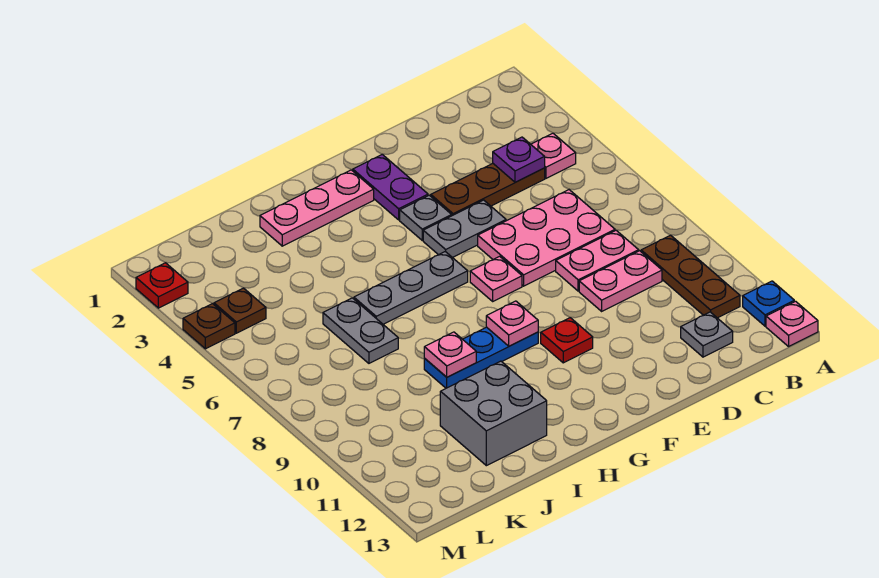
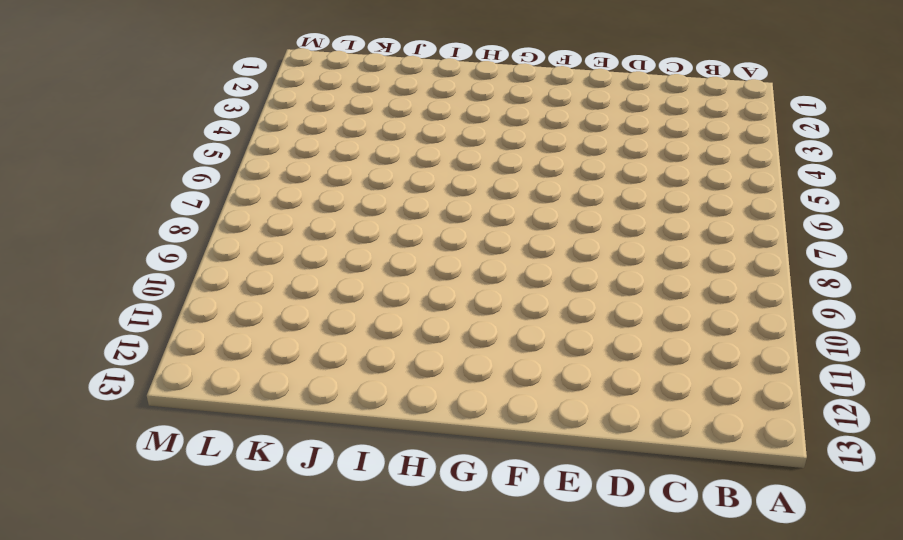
none -> blue 1x1 plate [743,281,794,326]
none -> pink 1x1 plate [766,301,818,346]
none -> pink 1x1 plate [531,133,576,178]

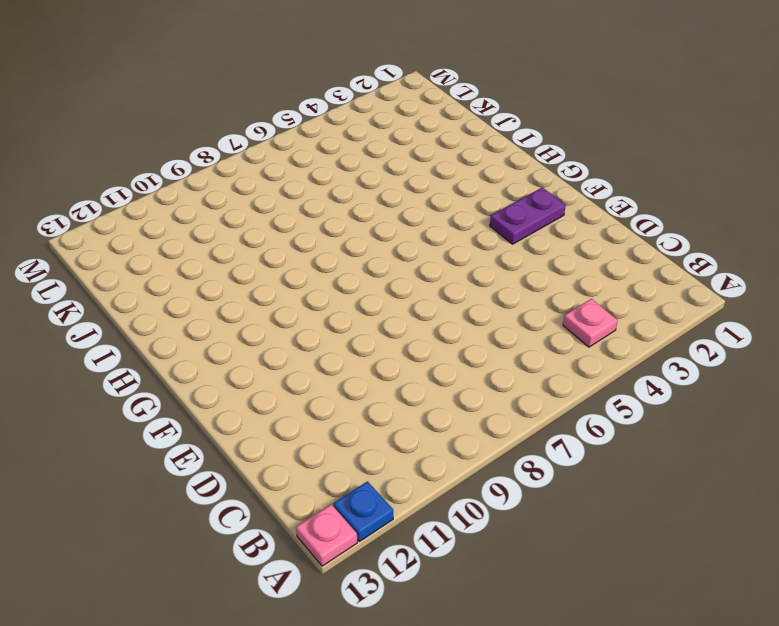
none -> brown 1x3 plate [641,235,740,318]
none -> brown 1x3 plate [431,164,545,216]
none -> pink 2x3 plate [478,190,615,286]

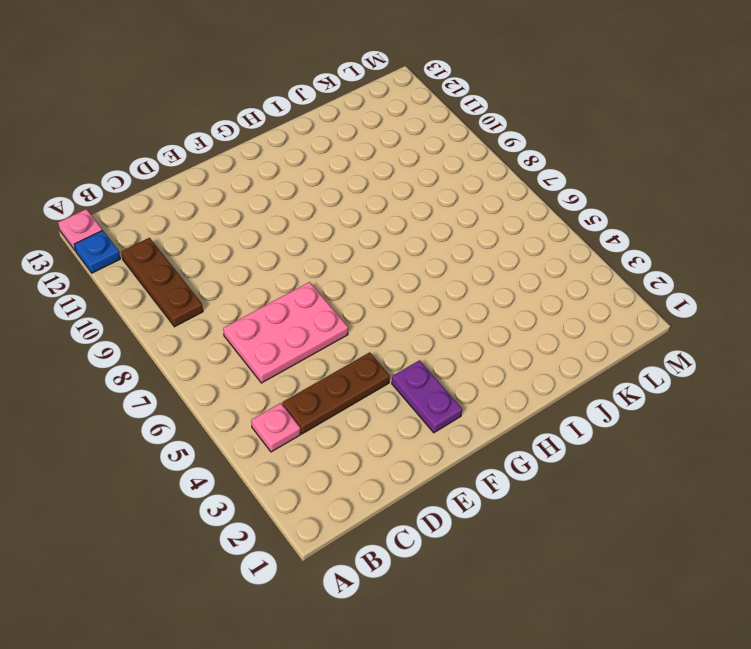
none -> pink 1x2 plate [556,231,639,291]
none -> pink 1x2 plate [579,251,662,311]
none -> grey 1x1 plate [681,312,733,357]

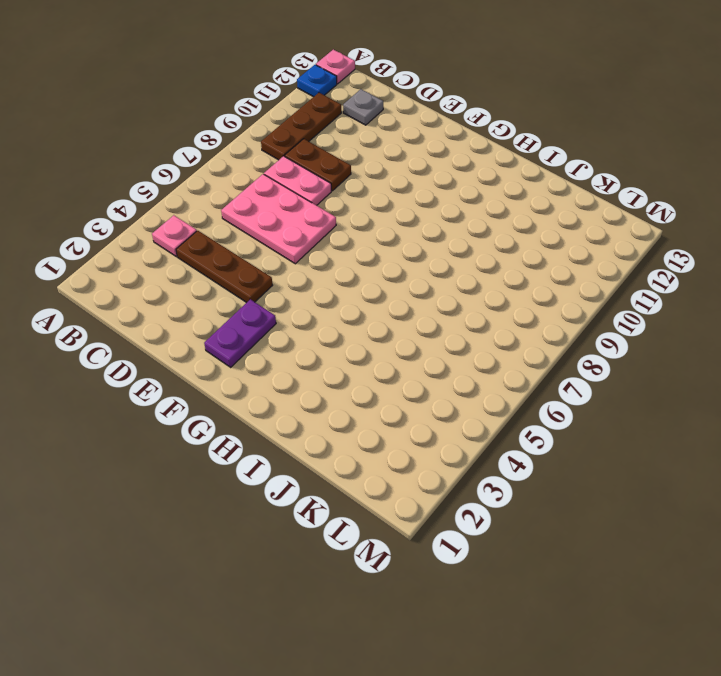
brown 1x2 plate [285,139,351,191] -> pink 1x2 plate [579,251,662,311]
none -> grey 1x2 plate [423,200,506,258]
none -> grey 1x1 plate [400,195,452,240]
none -> pink 1x1 plate [470,256,522,301]

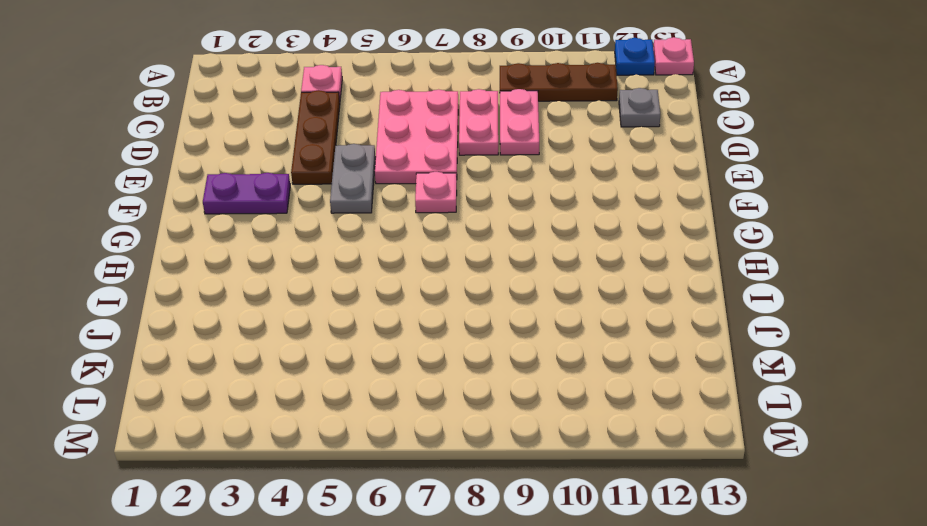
none -> grey 1x1 plate [400,195,452,240]
none -> red 1x1 plate [541,318,593,363]
none -> pink 1x3 plate [260,170,374,246]

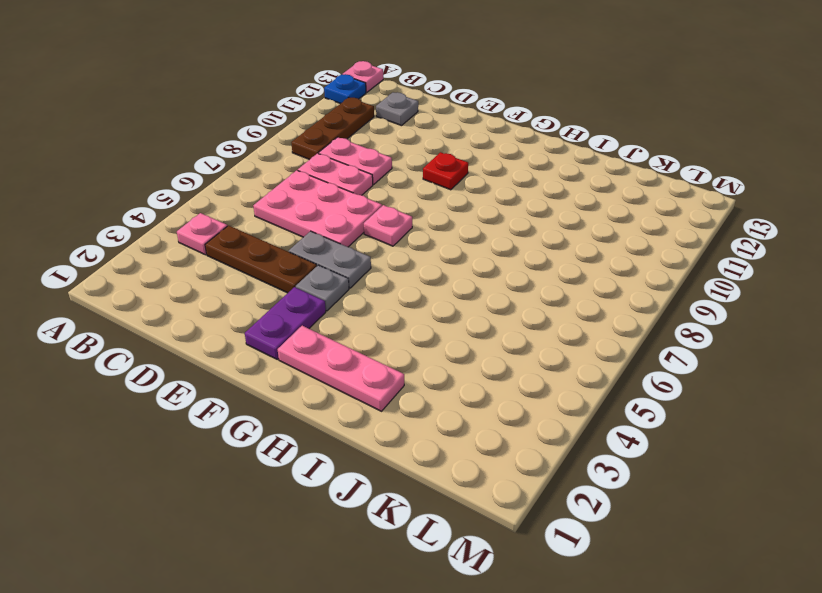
none -> grey 1x3 plate [354,252,468,324]
none -> blue 1x3 plate [424,327,538,388]
none -> grey 2x2 brick [440,361,547,466]

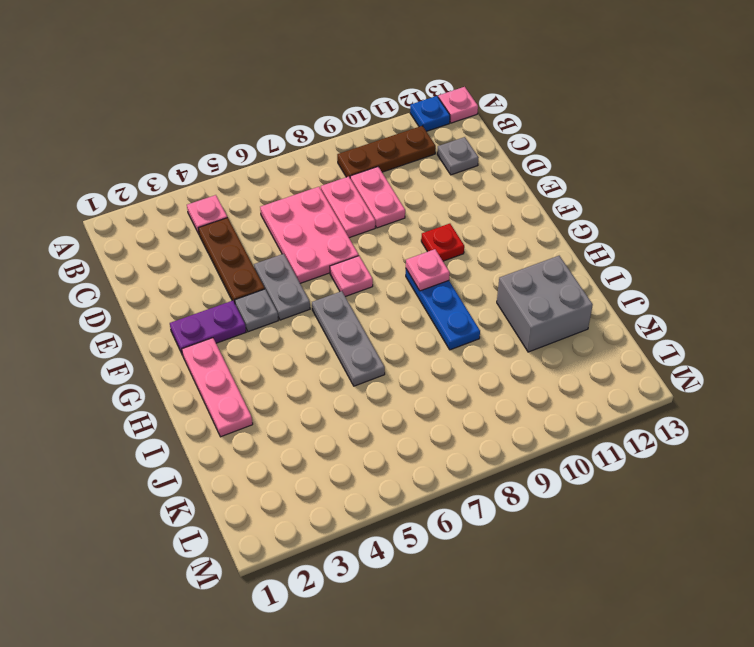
none -> grey 1x2 plate [323,298,398,363]
none -> brown 1x1 plate [214,288,266,333]
none -> red 1x1 plate [136,263,188,308]

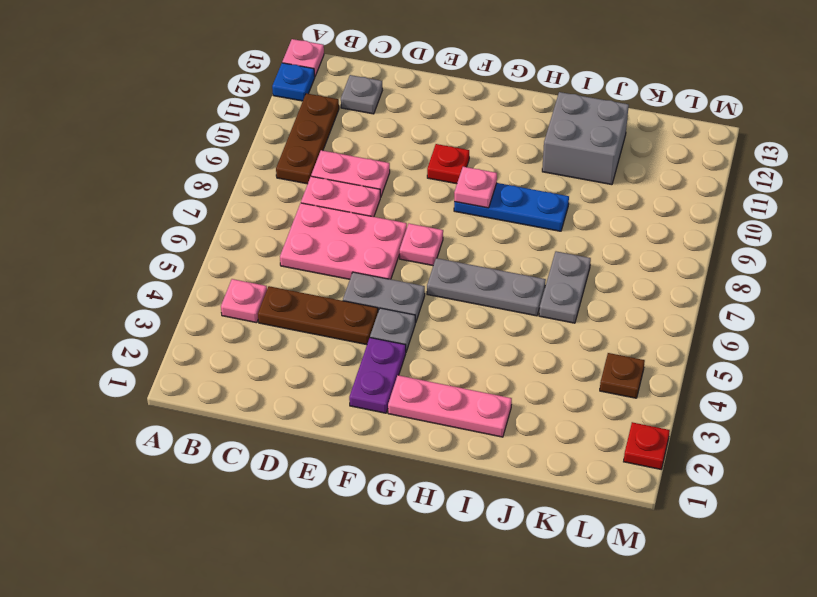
none -> brown 1x1 plate [183,304,235,349]
none -> purple 1x1 plate [493,137,545,182]
none -> pink 1x1 plate [424,332,476,377]

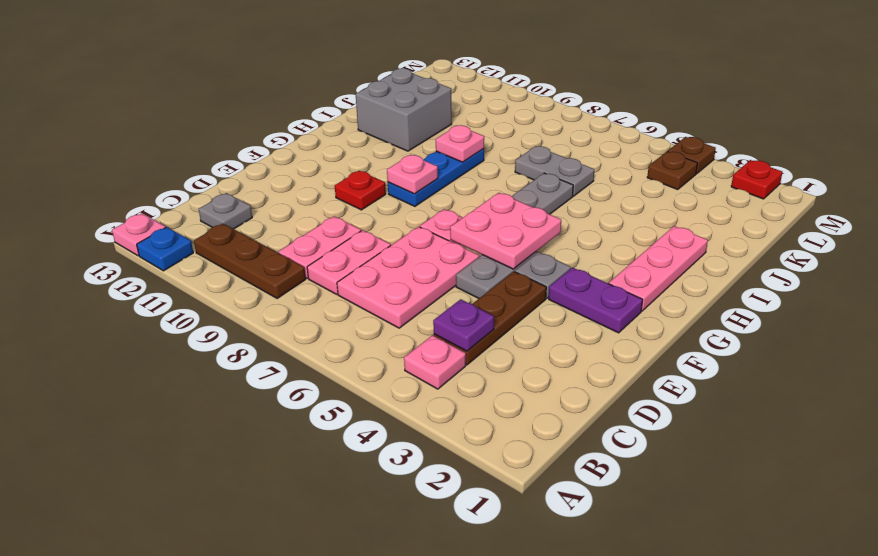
pink 2x2 plate [450,193,561,269] -> none

